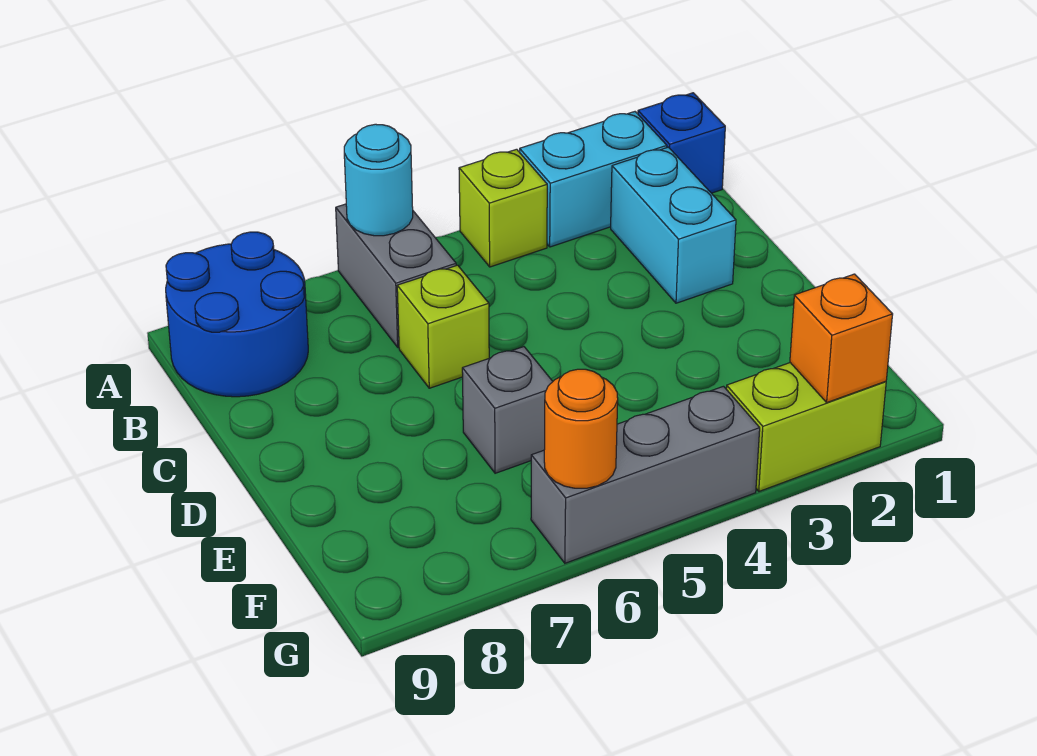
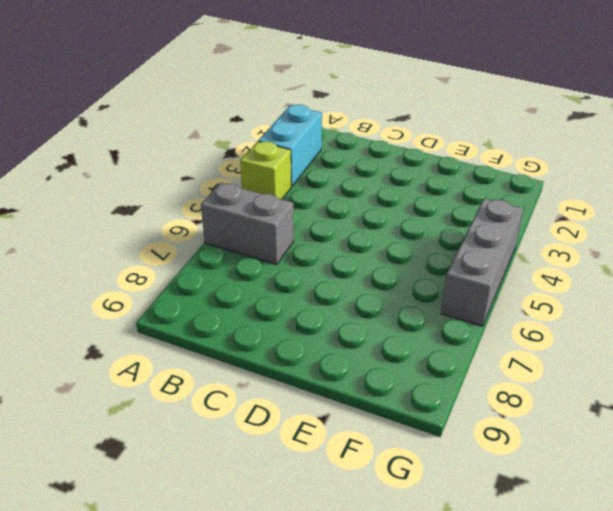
none -> blue 1x1 brick [638,93,725,193]
none -> blue 2x2 round brick [166,232,308,397]
none -> cyan 1x2 brick [611,147,736,303]

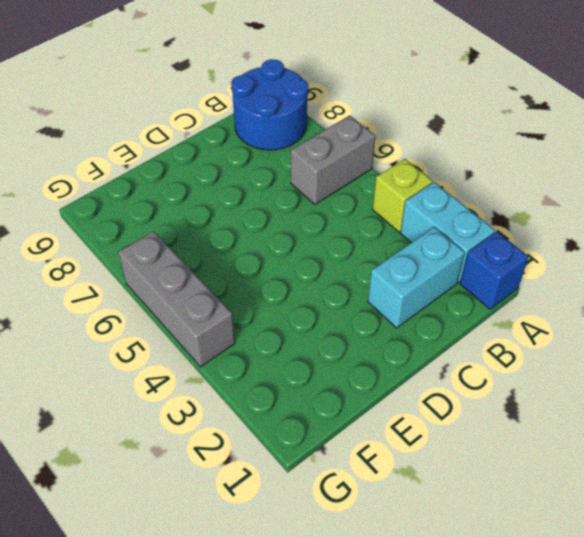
none -> lime 1x1 brick [397,265,489,388]
none -> grey 1x1 brick [462,347,553,473]
none -> lime 1x2 brick [726,363,886,491]

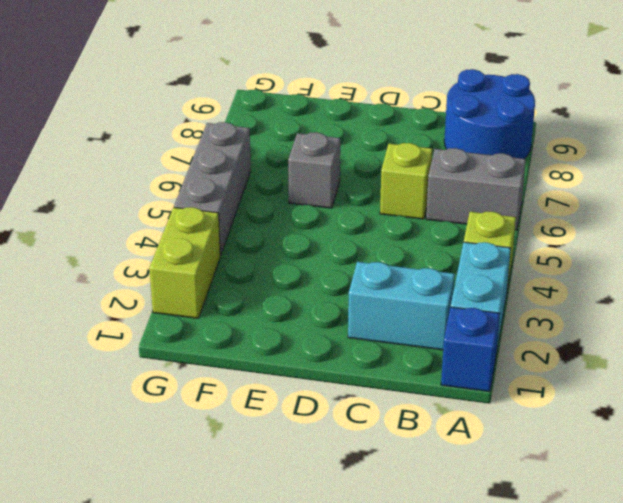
none -> cyan 1x1 round brick [344,124,413,236]
none -> orange 1x1 brick [790,274,893,402]
none -> orange 1x1 round brick [544,369,618,488]

